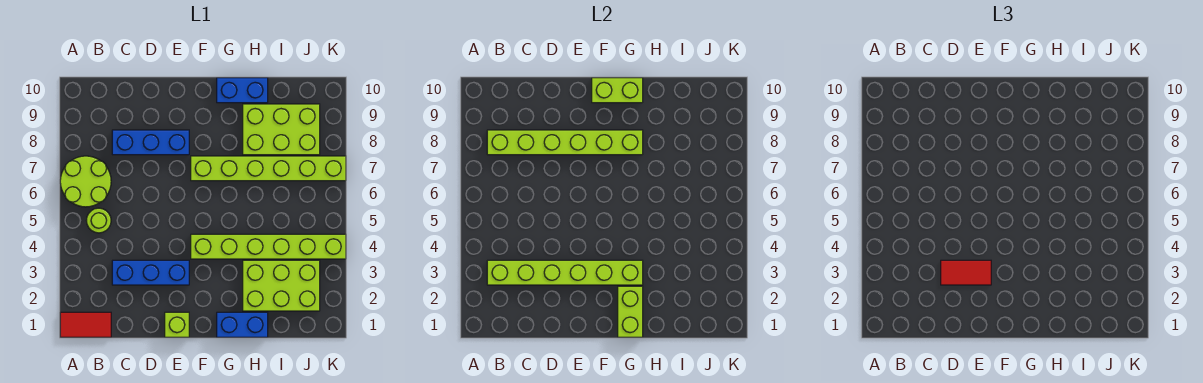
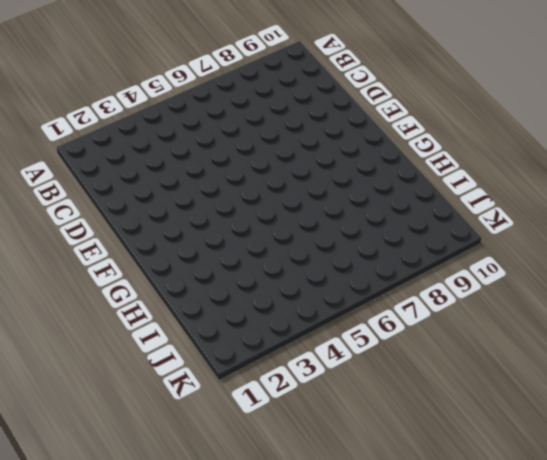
none -> red 1x2 tile [60,312,111,337]
none -> lime 2x2 round brick [60,156,111,207]
none -> lime 1x1 round brick [86,208,111,233]

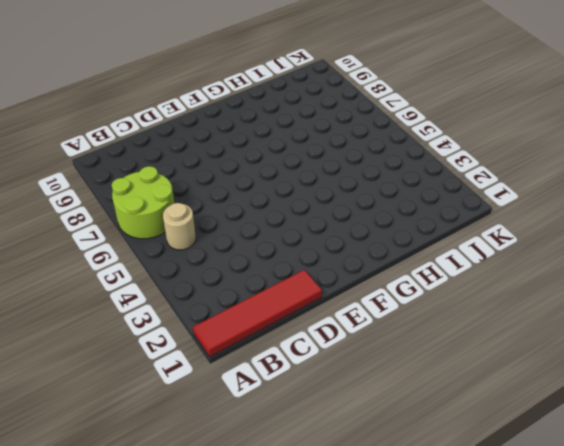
red 1x4 tile [193,270,322,357] -> red 1x2 tile [60,312,111,337]
tan 1x1 round brick [163,203,196,250] -> lime 1x1 round brick [86,208,111,233]
none -> blue 1x3 brick [112,260,189,285]
none -> blue 1x3 brick [112,130,189,155]
none -> lime 1x1 brick [165,312,189,337]

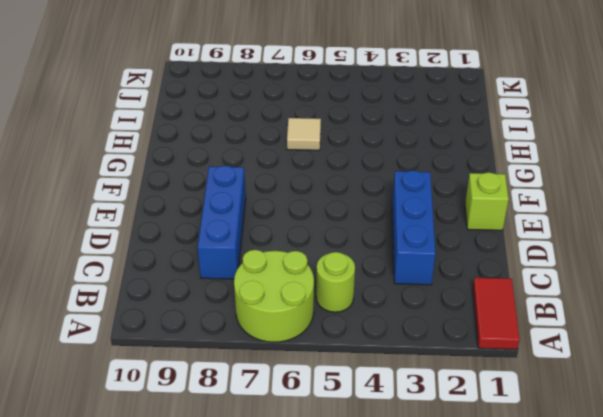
tan 1x1 tile [287,118,321,150] -> none
none -> lime 1x6 brick [191,234,346,259]
none -> lime 1x6 brick [191,156,346,181]
none -> blue 1x2 brick [217,312,268,337]

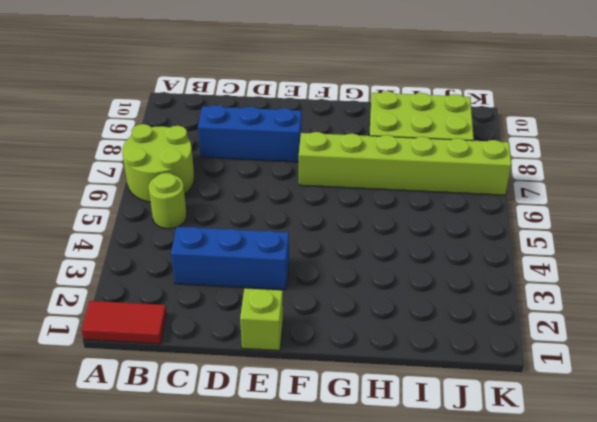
none -> lime 1x6 brick [191,234,346,259]
none -> blue 1x2 brick [217,312,268,337]
none -> blue 1x2 brick [217,78,268,103]

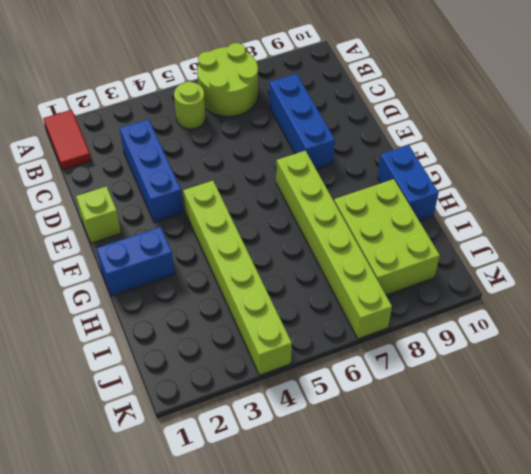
blue 1x2 brick [96,227,175,296] -> blue 1x2 brick turned to [217,312,268,337]
none -> lime 2x3 brick [243,260,320,311]
none -> lime 1x6 brick [487,260,643,285]
none -> lime 1x6 brick [487,130,643,155]

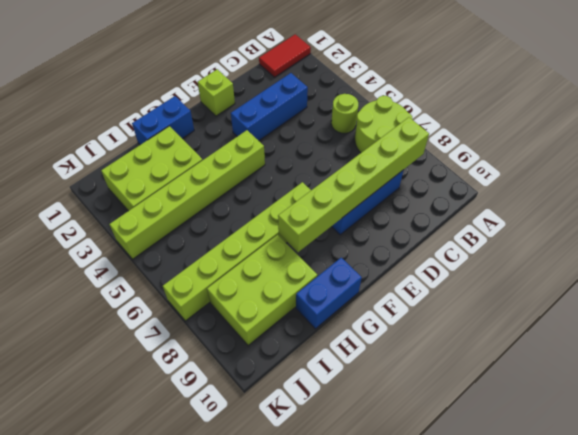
none -> lime 1x6 brick [487,260,643,285]
none -> lime 1x2 brick [592,78,643,103]
none -> lime 1x2 brick [618,286,643,337]

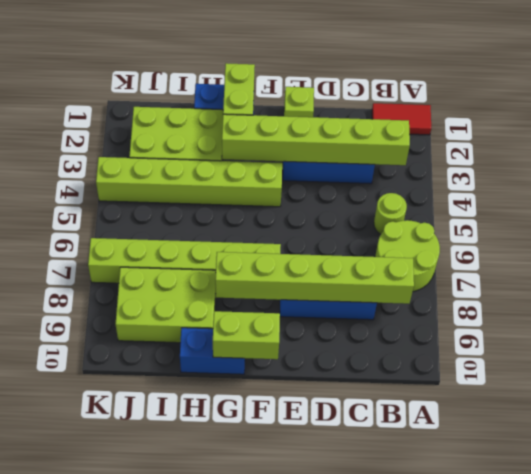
none -> red 1x2 tile [941,260,991,285]

